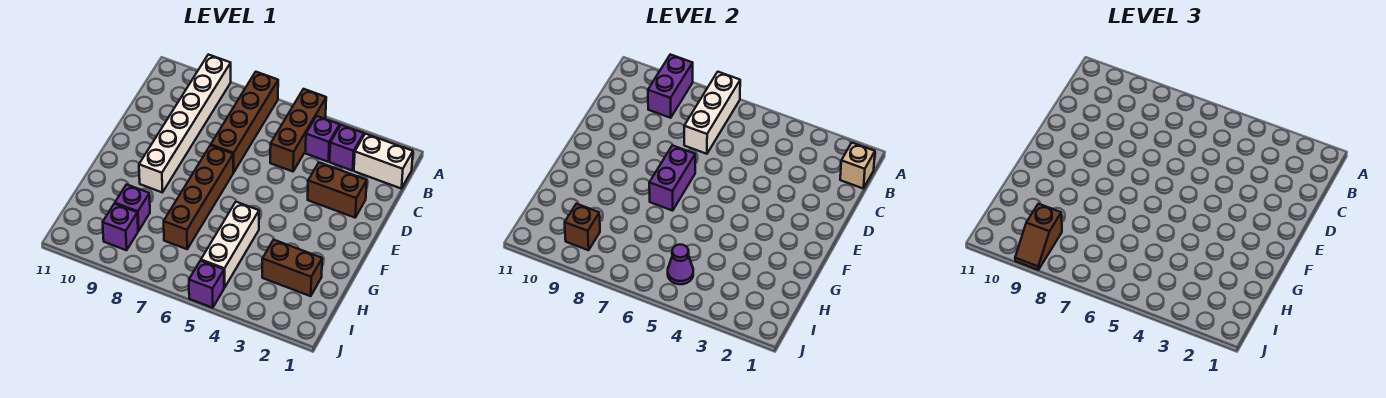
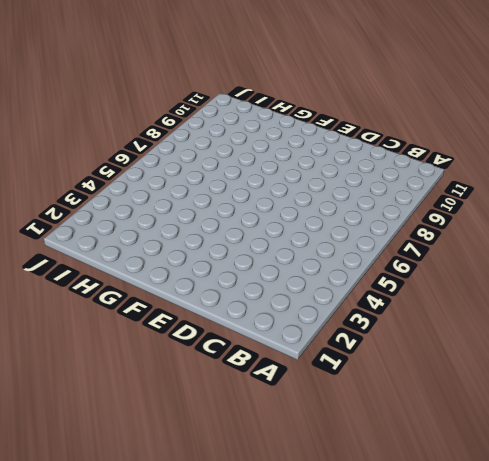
none -> brown 1x3 brick [270,89,326,172]
none -> brown 1x4 brick [211,72,278,172]
none -> white 1x6 brick [139,55,231,192]

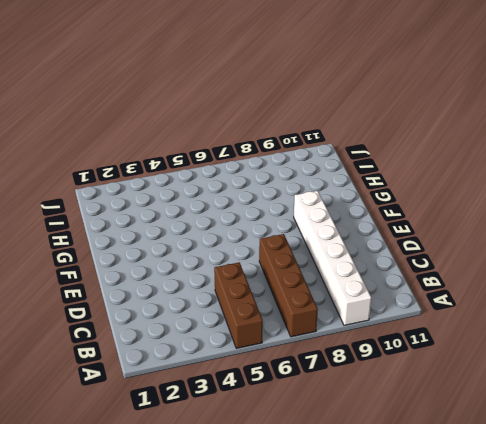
none -> white 1x2 brick [354,134,413,188]
none -> purple 1x1 brick [330,125,364,171]
none -> purple 1x1 brick [305,116,340,162]

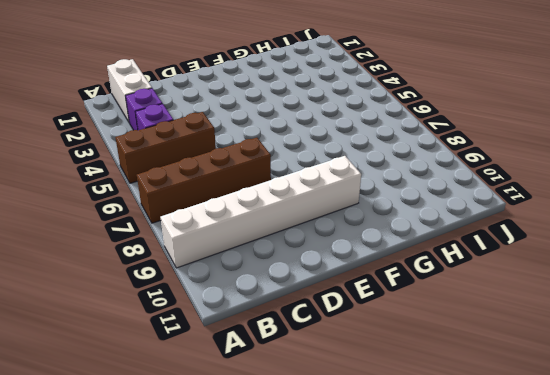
none -> brown 1x2 brick [308,163,367,218]
none -> brown 1x4 brick [164,145,234,249]
none -> white 1x3 brick [201,202,259,288]

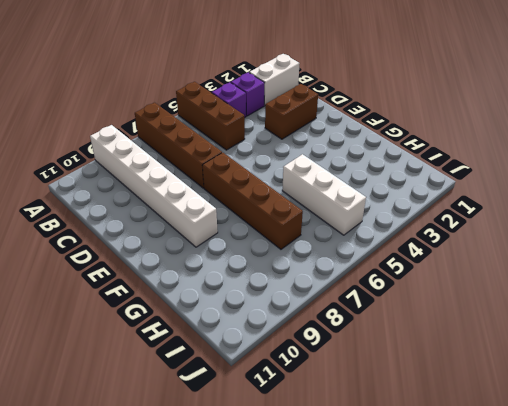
none -> brown 1x2 brick [262,240,322,296]
none -> purple 1x1 brick [115,184,150,231]
none -> purple 1x1 brick [103,204,138,250]

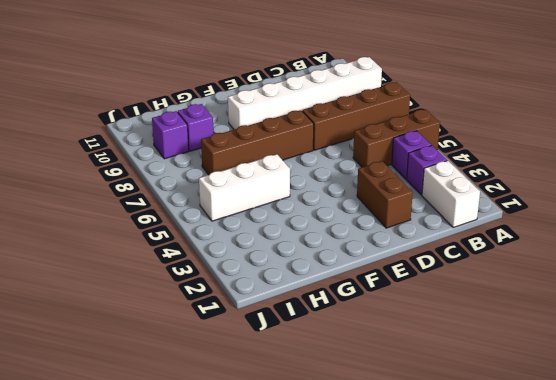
none -> brown 1x2 brick [262,240,322,296]
none -> purple 1x1 brick [189,261,224,308]
none -> white 1x3 brick [684,72,740,154]

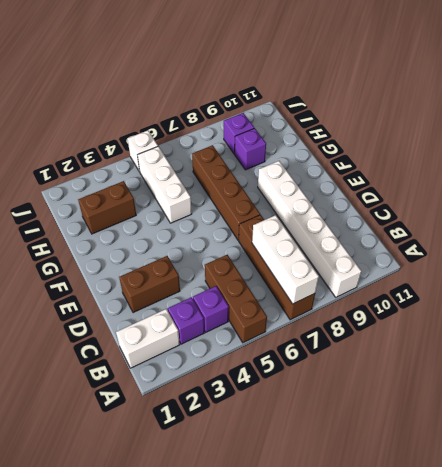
white 1x1 brick [128,131,158,172] -> purple 1x1 brick [189,261,224,308]
none -> purple 1x2 brick [648,55,693,118]
none -> tan 1x1 brick [840,143,875,188]
none -> purple 1x2 brick [649,145,695,211]

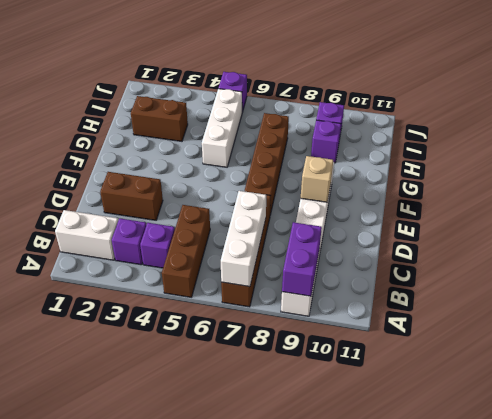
tan 1x1 brick [301,156,333,202] -> tan 1x1 brick moved to [840,143,875,188]
none -> purple 1x2 brick [649,145,695,211]
none -> purple 1x1 cone [668,244,693,284]
none -> brown 1x1 brick [565,204,600,250]

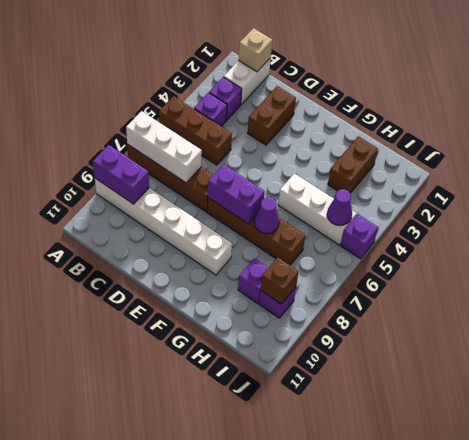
purple 1x1 cone [254,197,279,234] -> none
none -> brown 1x2 slope [1015,204,1062,270]

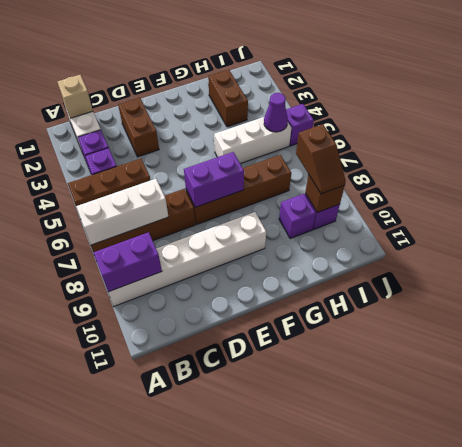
brown 1x2 slope [296,124,346,194] -> brown 1x2 slope turned to [1015,204,1062,270]

